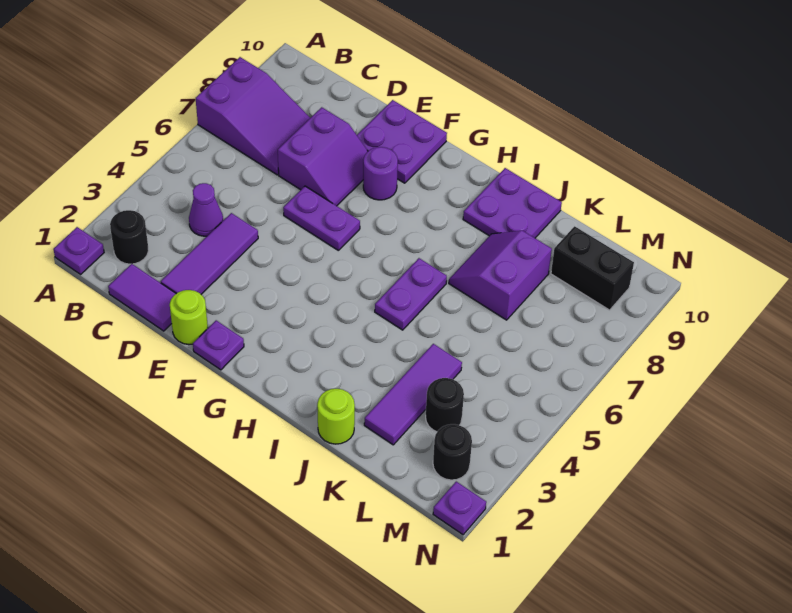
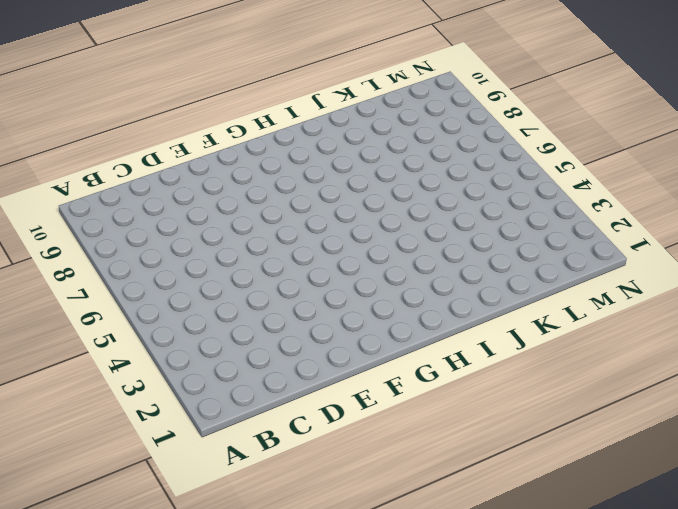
none -> purple 1x1 plate [53,227,104,274]
none -> purple 2x3 slope [196,57,310,175]
none -> black 1x1 round brick [110,210,149,264]

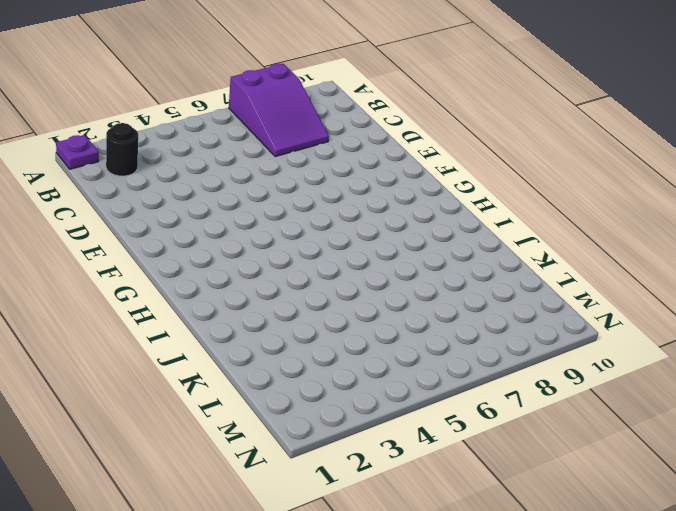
none -> purple 1x2 tile [108,264,176,331]
none -> purple 1x1 cone [189,183,223,236]
none -> purple 1x3 tile [161,213,258,294]

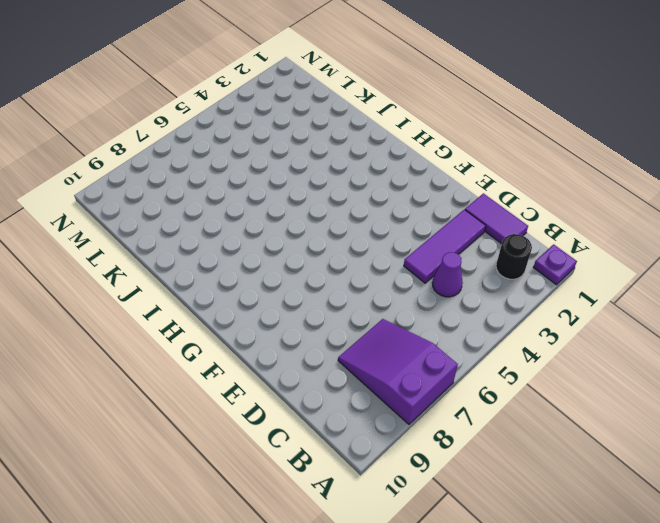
none -> purple 2x2 slope [278,107,368,206]
none -> lime 1x1 round brick [170,290,208,345]
none -> purple 1x2 plate [283,186,360,251]

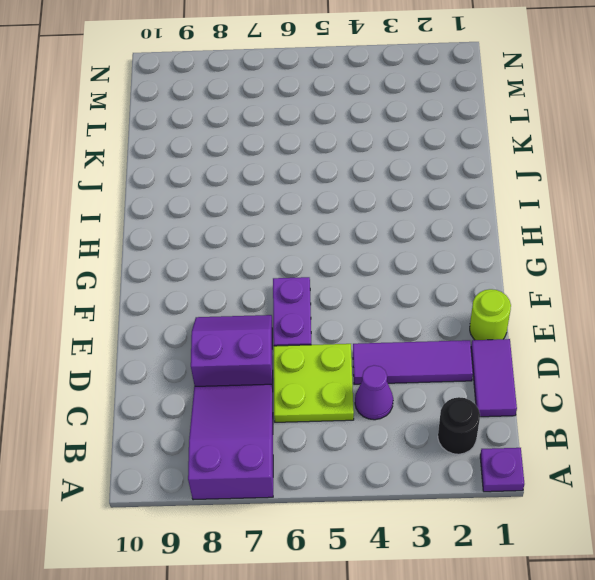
lime 2x2 plate [274,344,354,422] -> none
none -> purple 2x2 plate [357,100,447,183]
none -> purple 1x1 plate [193,320,244,370]
none -> purple 1x1 round brick [363,147,398,200]

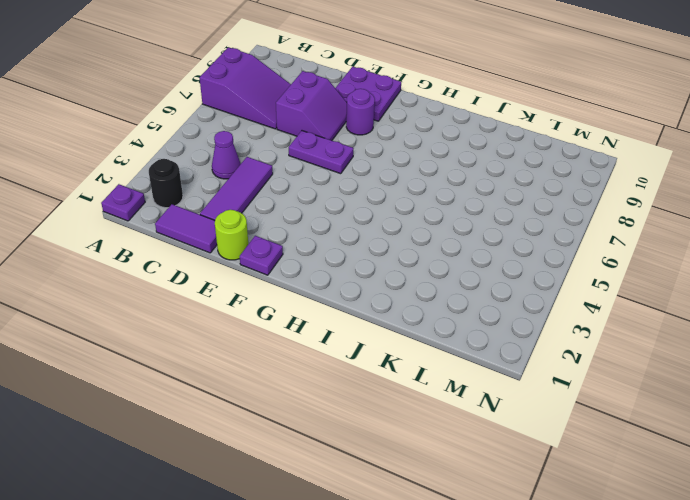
none -> purple 1x2 plate [375,258,447,330]
none -> purple 2x2 plate [463,168,562,238]
none -> lime 1x1 round brick [317,389,355,444]

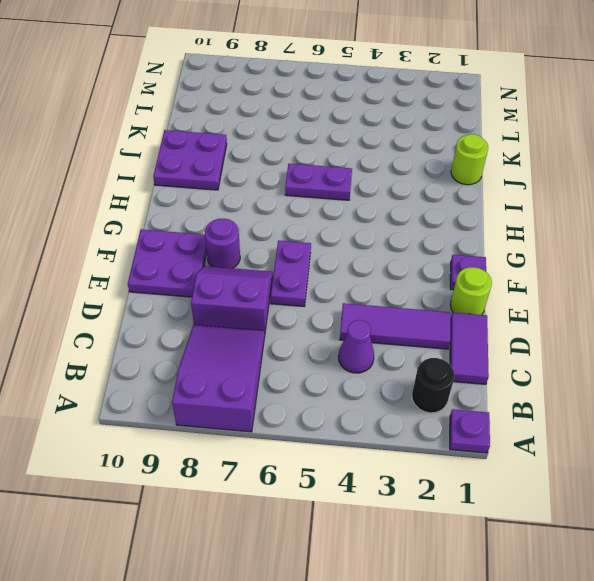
none -> purple 2x2 slope [449,231,552,320]
none -> purple 1x3 tile [364,344,462,445]
none -> black 1x1 round brick [426,378,464,432]

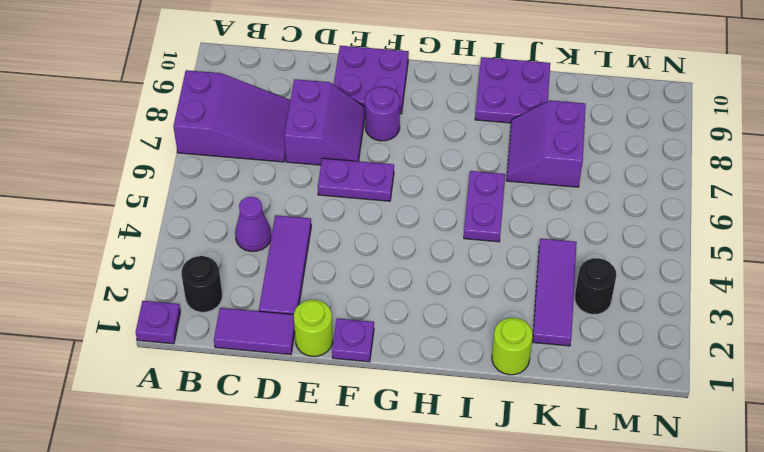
none -> black 1x2 brick [551,226,634,310]
none -> black 1x1 round brick [433,424,472,480]
none -> purple 1x1 plate [433,482,486,535]

